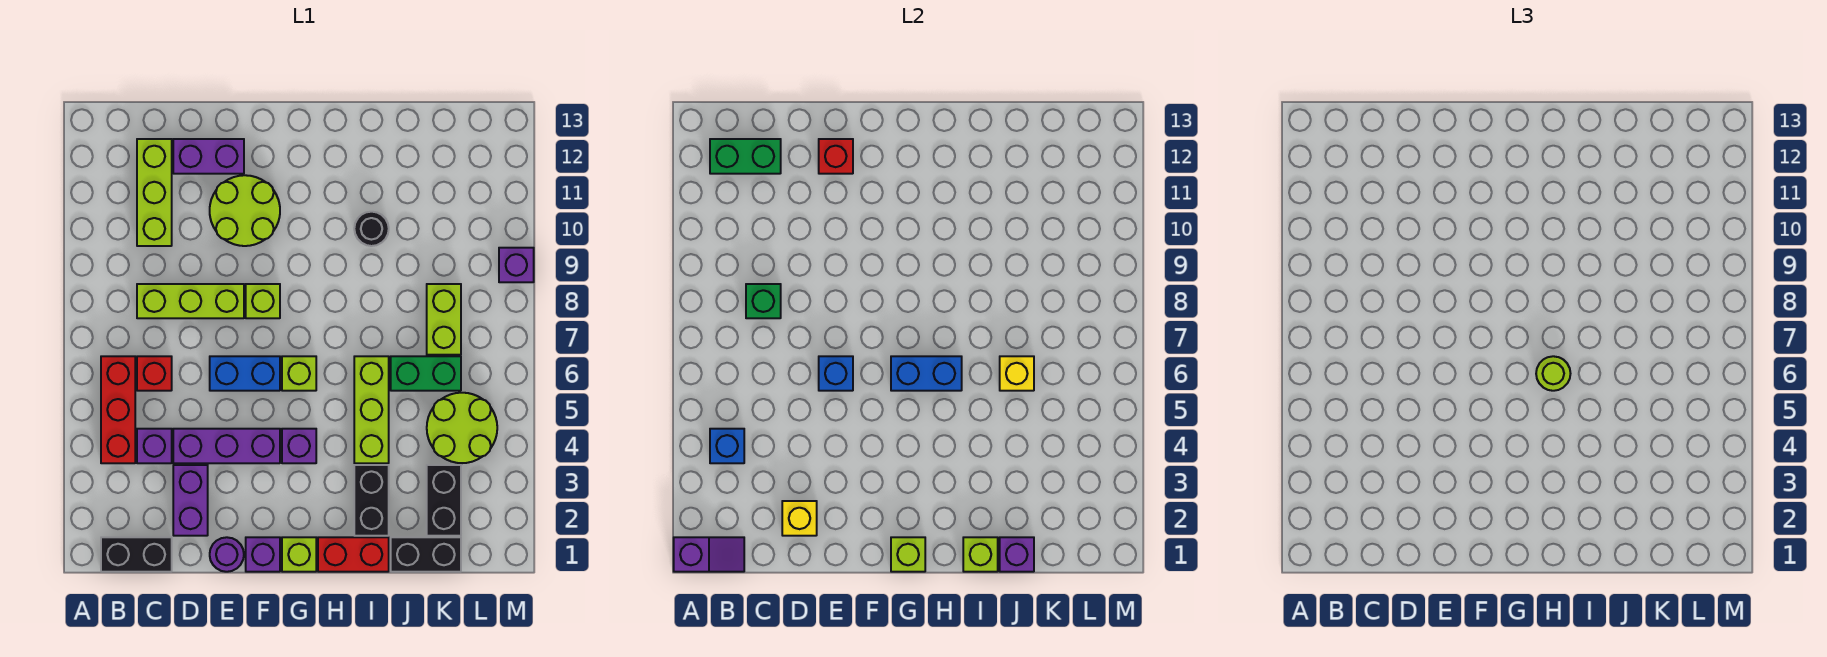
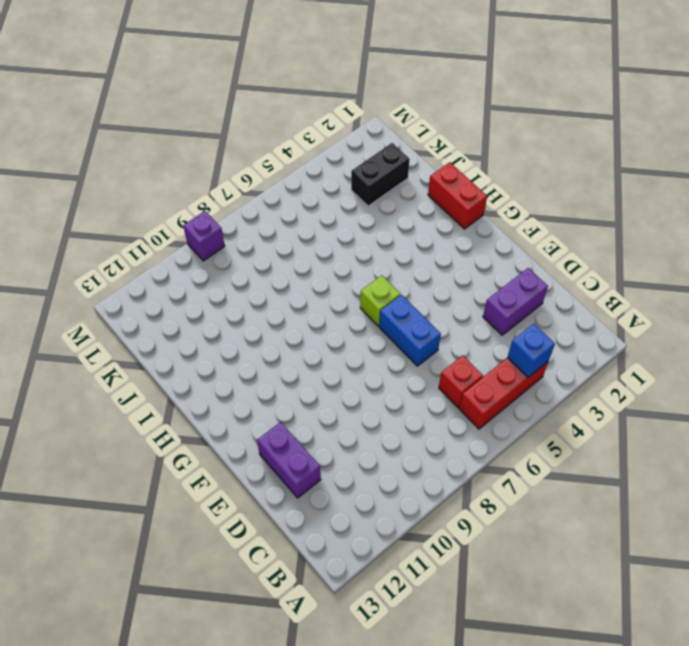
none -> black 1x2 brick [101,537,172,572]
none -> purple 1x1 brick [137,429,172,463]
none -> lime 1x3 brick [137,284,244,318]
none -> lime 1x3 brick [137,139,172,246]

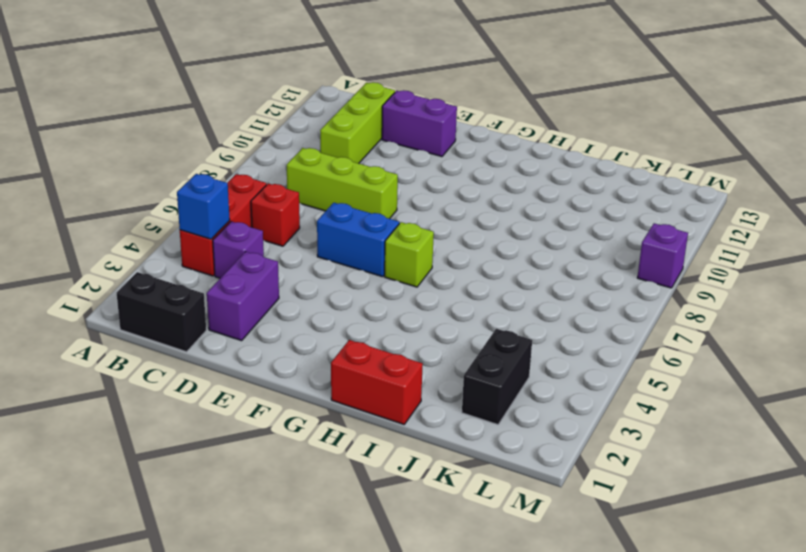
none -> purple 1x3 brick [173,429,280,463]
none -> purple 1x1 round brick [210,537,244,572]
none -> lime 2x2 round brick [210,175,280,246]
none -> purple 1x1 brick [246,537,280,572]

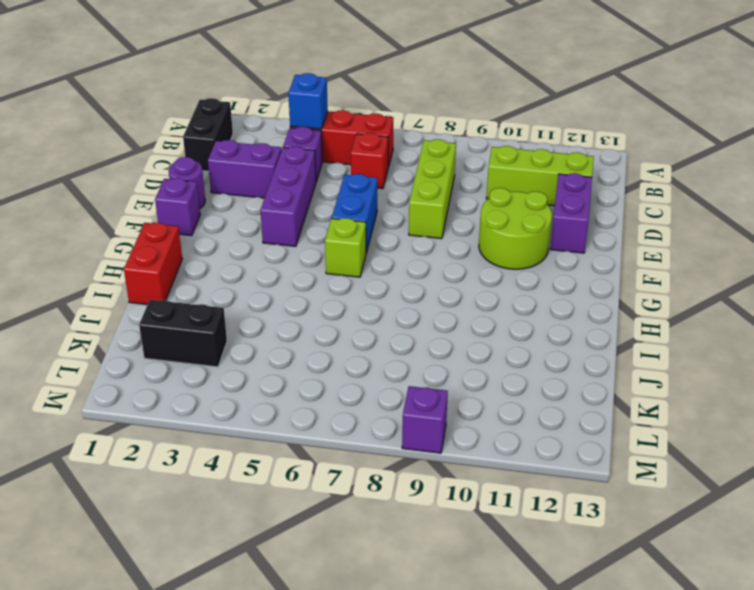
none -> lime 1x1 brick [246,284,280,318]
none -> lime 1x1 brick [282,537,316,572]
none -> purple 1x1 brick [282,429,316,463]
none -> black 1x2 brick [354,465,389,536]

